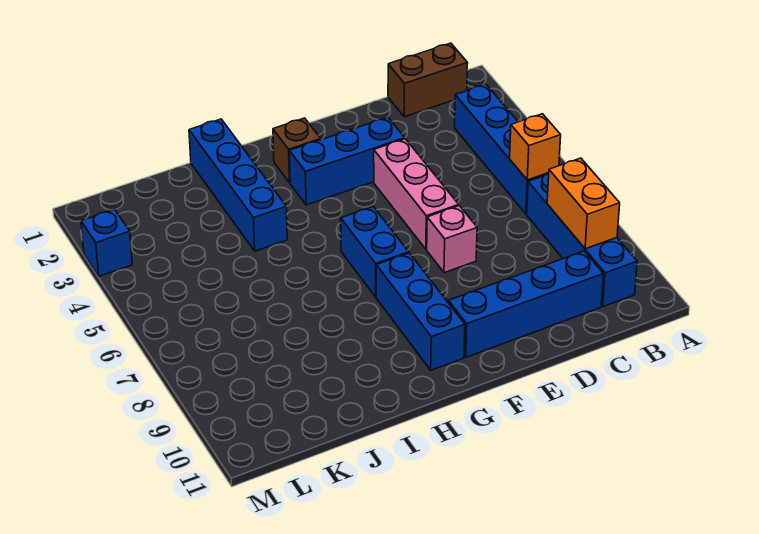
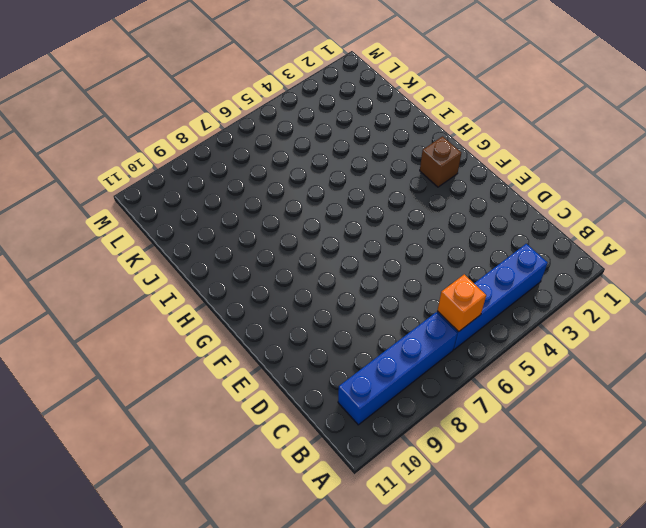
none -> brown 1x2 brick [388,43,468,117]
none -> blue 1x4 brick [448,251,603,357]
none -> blue 1x3 brick [289,117,405,205]

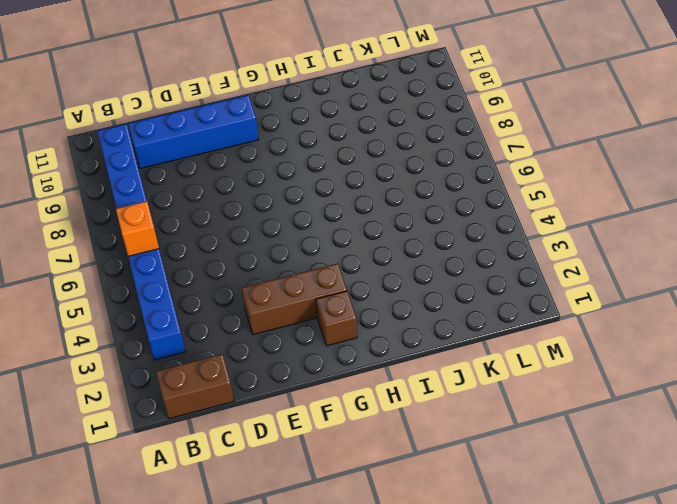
brown 1x3 brick [242,263,347,335] -> blue 1x3 brick [289,117,405,205]
none -> pink 1x3 brick [374,139,459,249]
none -> pink 1x1 brick [427,206,477,273]
none -> blue 1x2 brick [341,207,409,297]

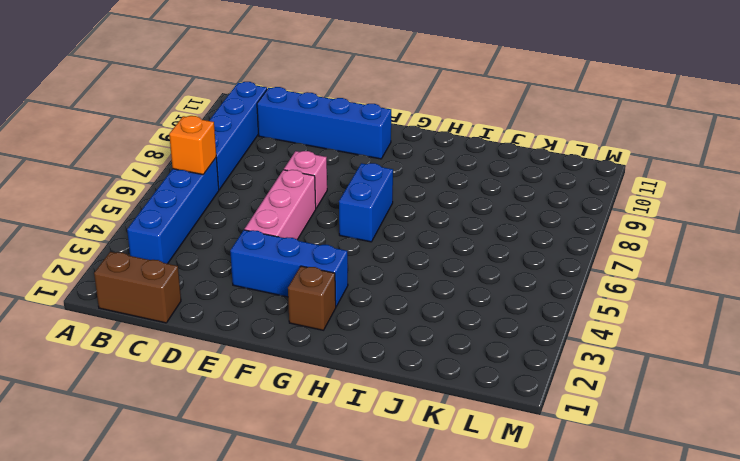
none -> blue 1x3 brick [376,253,465,370]
none -> blue 1x4 brick [189,119,287,251]
none -> blue 1x1 brick [81,209,132,276]

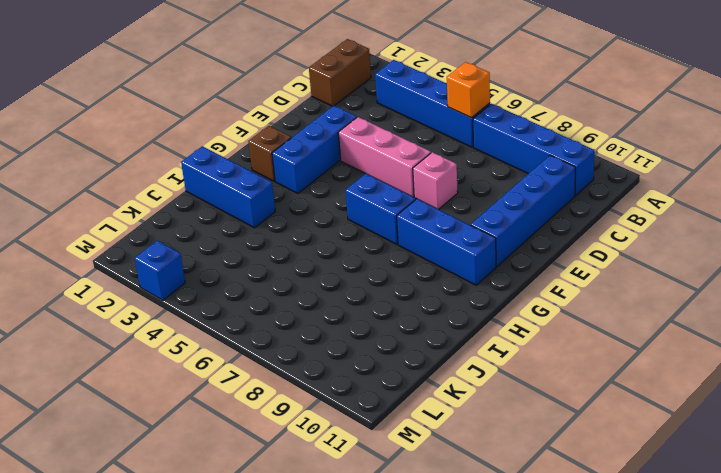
blue 1x3 brick [181,146,275,228] -> blue 1x4 brick [189,119,287,251]
none -> orange 1x2 brick [547,158,620,249]

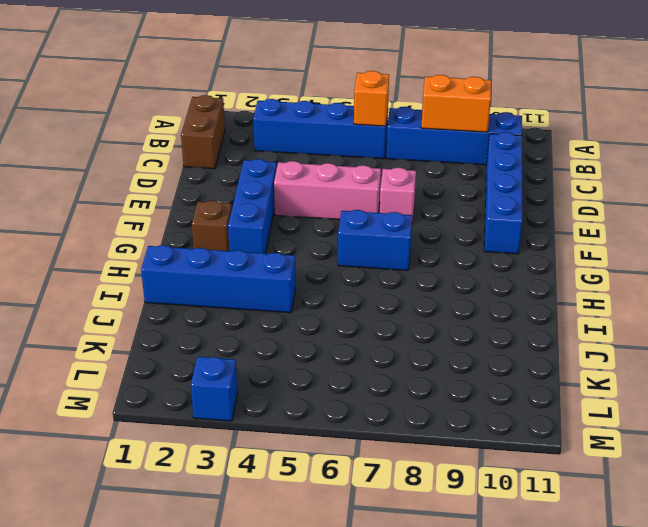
none -> blue 1x3 brick [376,253,465,370]

